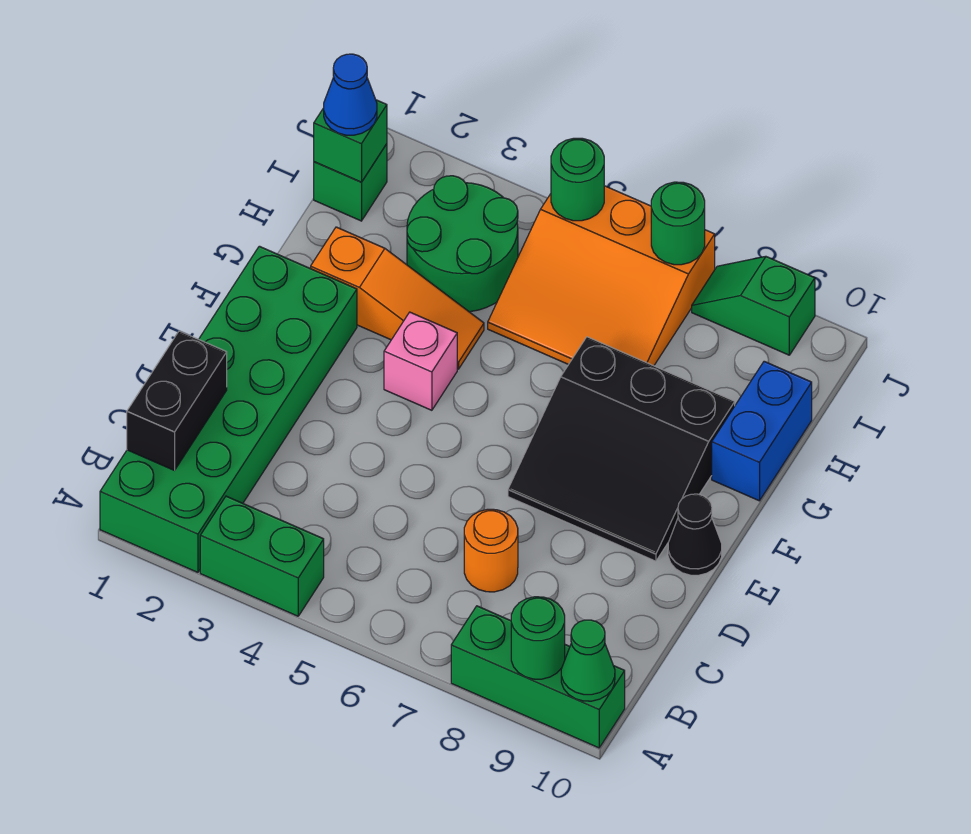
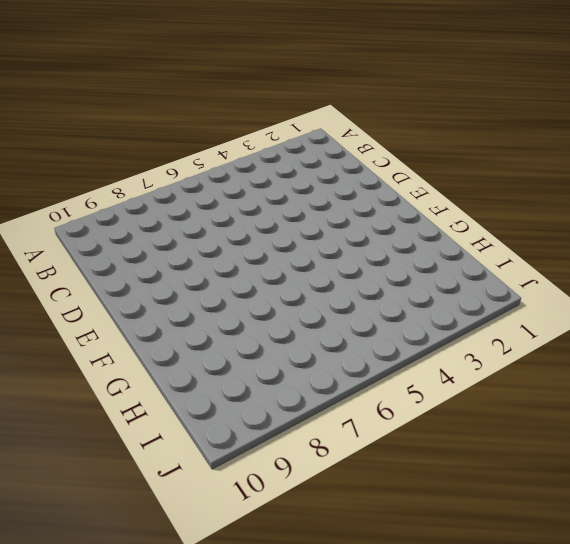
none -> green 2x6 brick [100,246,357,572]
none -> green 1x2 brick [200,496,324,616]
none -> green 1x3 brick [451,606,625,748]

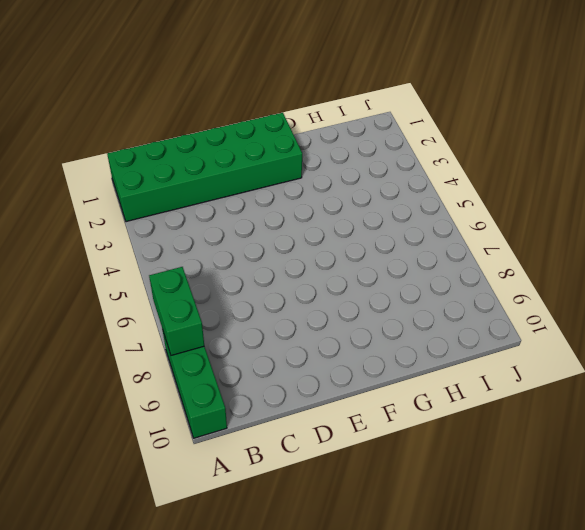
green 1x2 brick [149,267,204,355] -> green 1x2 brick moved to [200,496,324,616]
none -> orange 1x1 round brick [464,509,518,592]
none -> black 3x3 slope [508,337,735,561]
none -> black 1x1 cone [668,494,722,575]

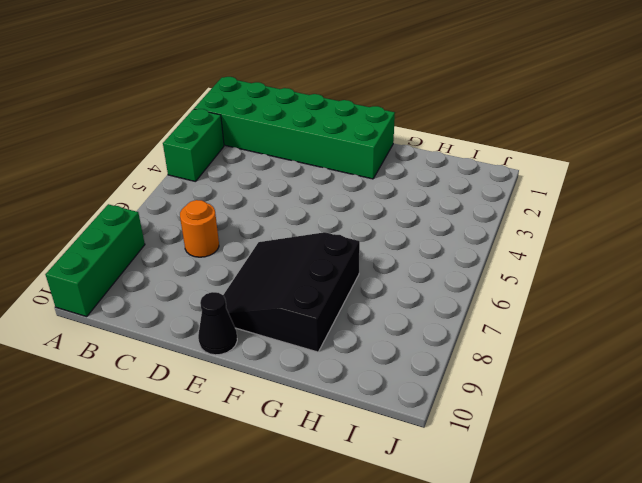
none -> pink 1x1 brick [384,312,457,410]
none -> orange 1x3 slope [311,227,484,369]
none -> blue 1x2 brick [712,361,812,501]

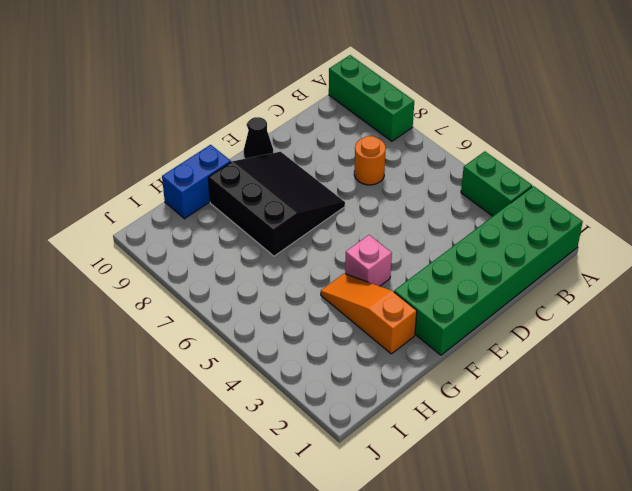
none -> green 2x2 round brick [407,176,518,312]
none -> orange 3x3 slope [488,186,715,366]
none -> green 1x1 brick [314,144,387,221]

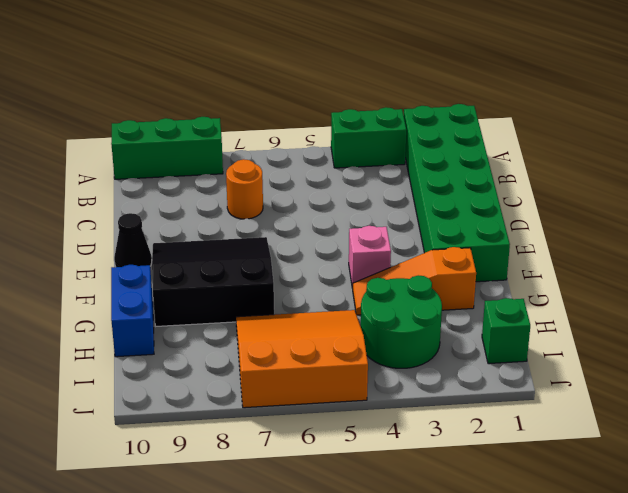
none -> green 1x2 slope [692,256,815,355]
none -> green 1x1 round brick [511,597,565,679]
none -> green 1x1 cone [561,620,615,701]

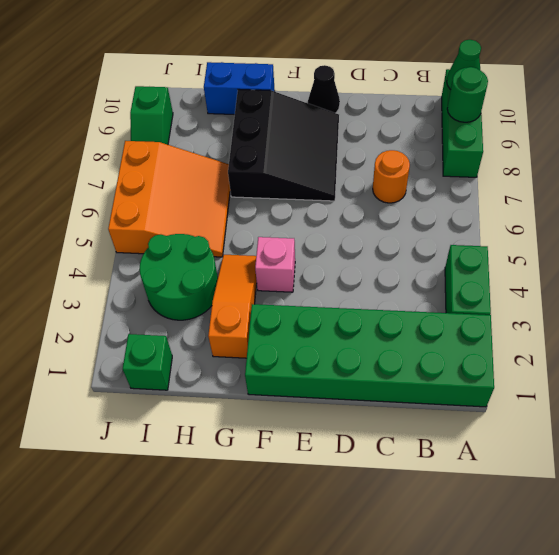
none -> black 1x2 brick [127,331,227,470]
none -> green 1x1 brick [314,100,387,182]
none -> green 1x1 round brick [551,138,604,221]

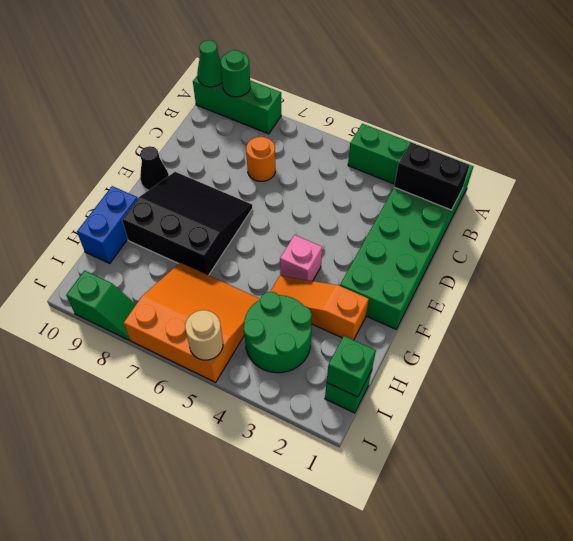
black 1x2 brick [394,143,469,210] -> black 1x2 brick turned to [127,331,227,470]
tan 1x1 round brick [185,310,223,360] -> green 1x1 round brick [551,138,604,221]
none -> green 1x1 round brick [651,182,705,265]
none -> blue 1x1 cone [324,54,377,135]

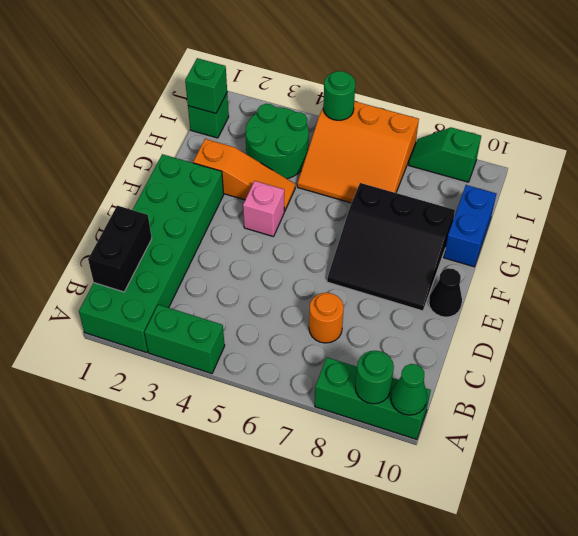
none -> green 1x1 round brick [651,182,705,265]
none -> blue 1x1 cone [324,54,377,135]

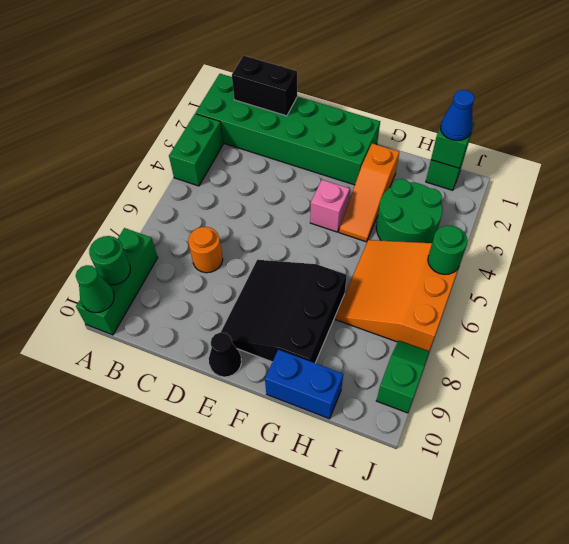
none -> green 1x1 round brick [651,182,705,265]

